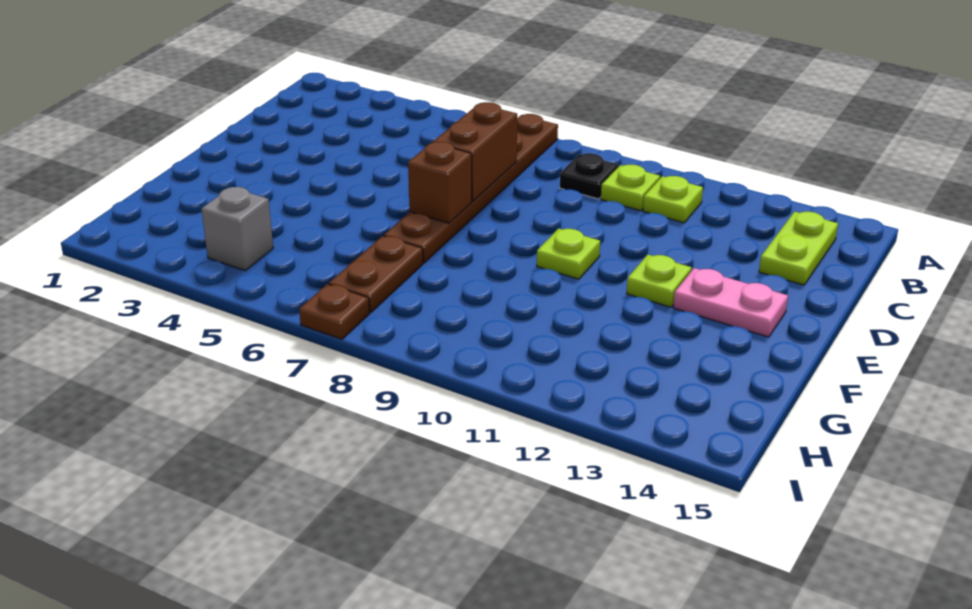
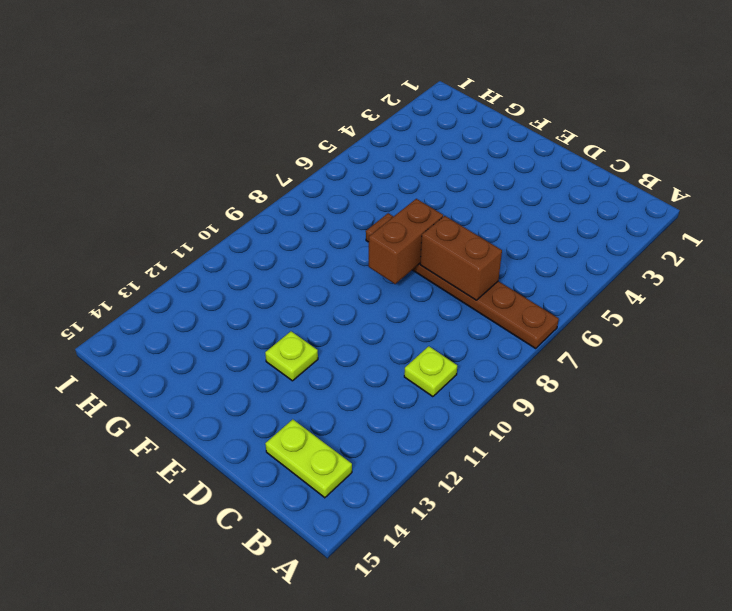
brown 1x2 brick [369,199,443,284] -> brown 1x1 brick [408,142,472,223]
none -> black 1x1 plate [560,153,618,199]
none -> lime 1x1 plate [643,176,703,223]
none -> lime 1x1 plate [537,229,600,279]

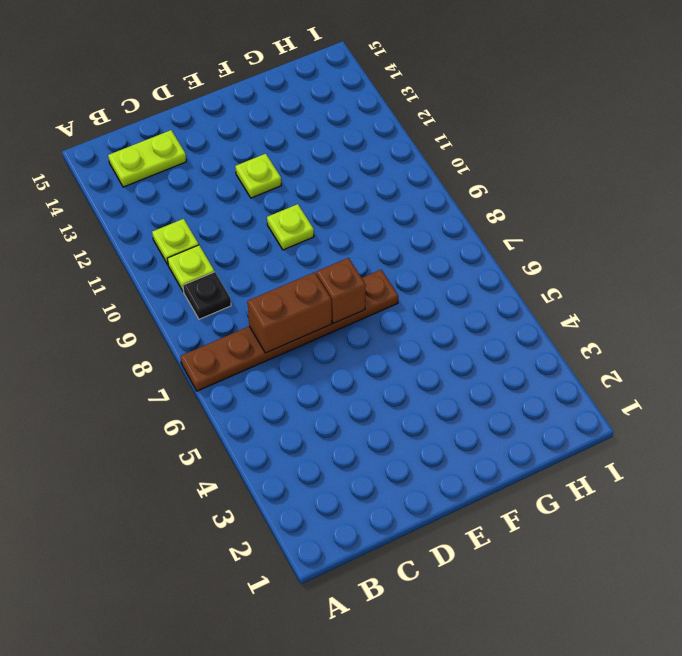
none -> pink 1x2 plate [673,268,788,337]
none -> brown 1x2 plate [329,236,423,313]
none -> grey 1x1 brick [202,187,273,270]

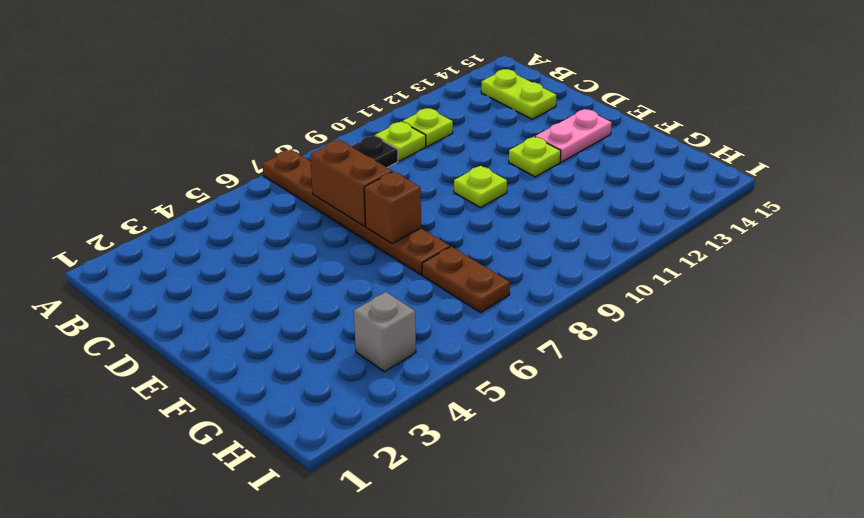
none -> brown 1x1 plate [299,284,369,339]

